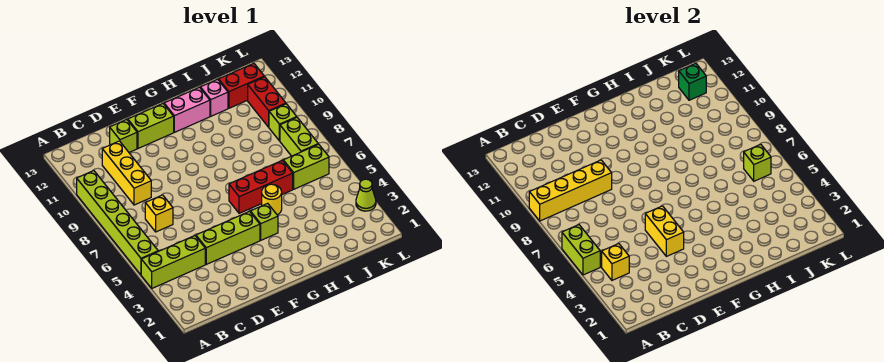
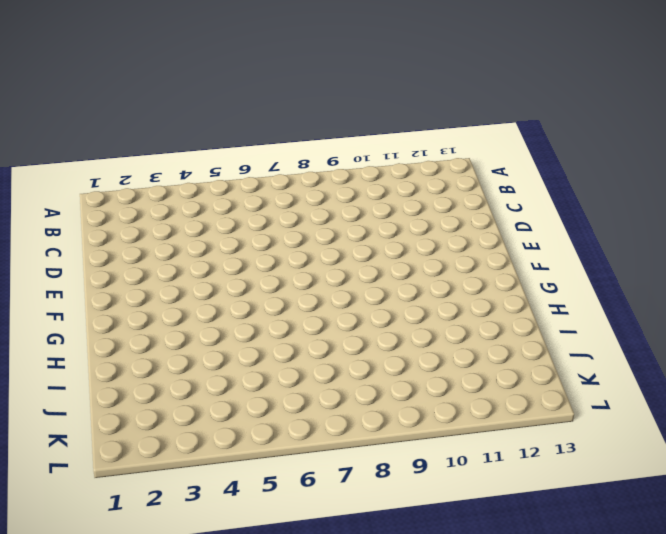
none -> lime 1x3 brick [141,236,205,288]
none -> lime 1x6 brick [77,171,158,275]
none -> yellow 1x1 brick [145,195,173,232]

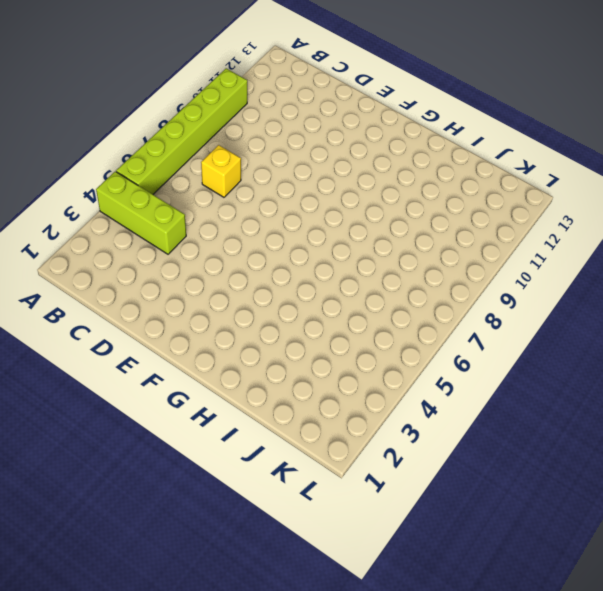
none -> yellow 1x3 brick [102,141,151,205]
none -> lime 1x3 brick [196,212,260,264]
none -> lime 1x1 brick [110,120,137,152]

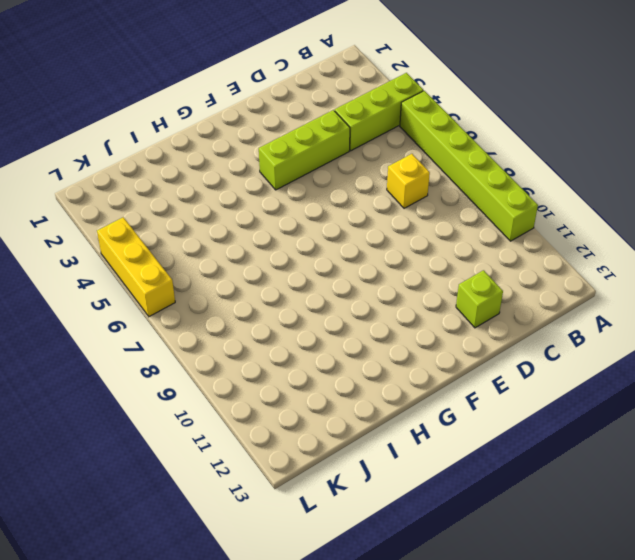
yellow 1x3 brick [97,217,175,317] -> yellow 1x3 brick moved to [102,141,151,205]
none -> lime 1x2 brick [128,104,174,148]
none -> lime 1x1 brick [250,203,278,240]
none -> red 1x3 brick [229,160,293,213]

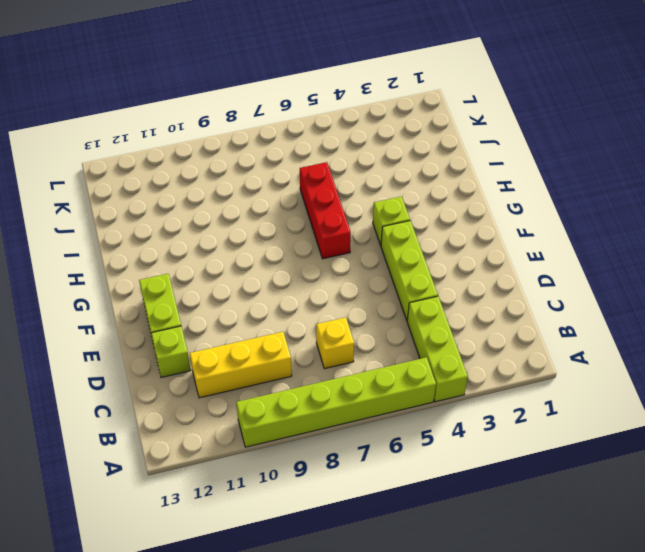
none -> pink 1x2 brick [164,87,210,132]
none -> yellow 1x1 round brick [262,184,282,215]
none -> pink 1x1 brick [200,79,228,116]

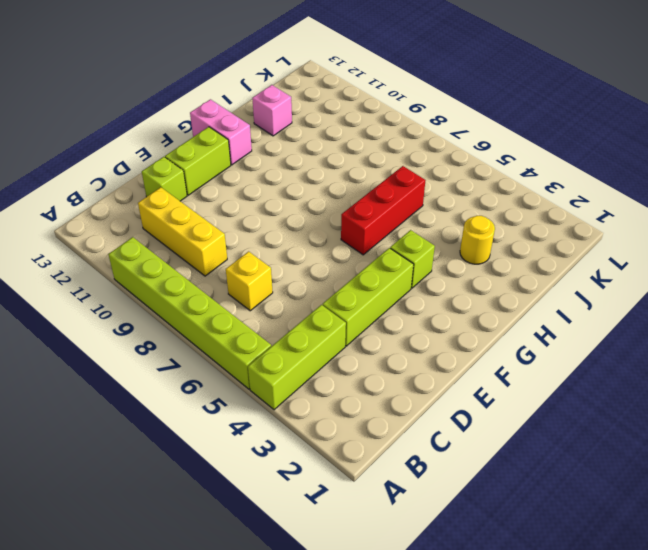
pink 1x2 brick [190,99,252,165] -> pink 1x2 brick turned to [164,87,210,132]
yellow 1x1 round brick [460,216,495,264] -> yellow 1x1 round brick moved to [262,184,282,215]
none -> lime 1x2 brick [283,144,329,189]
none -> red 1x2 brick [219,63,264,108]
none -> lime 1x2 brick [280,118,318,156]

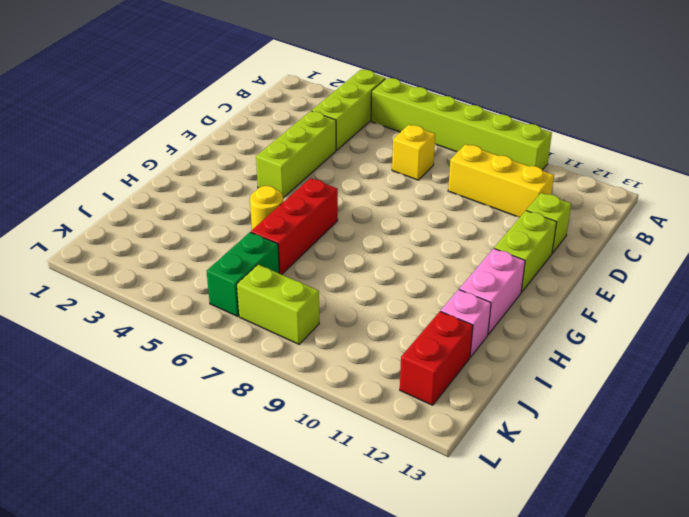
green 1x2 brick [207,232,279,316] -> lime 1x2 brick [283,144,329,189]
none -> lime 1x1 brick [250,203,278,240]
none -> lime 1x1 brick [269,104,297,141]
none -> red 1x2 brick [248,77,286,127]

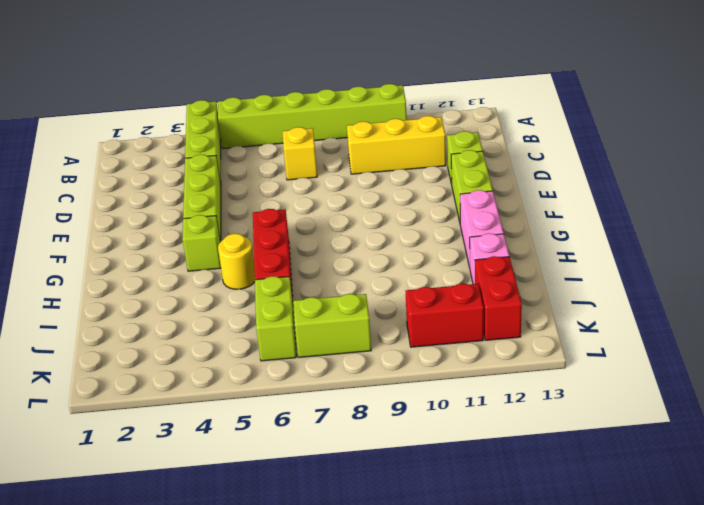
none -> lime 1x1 brick [269,104,297,141]
none -> lime 1x1 cone [356,179,376,211]
none -> lime 1x2 brick [562,225,600,275]

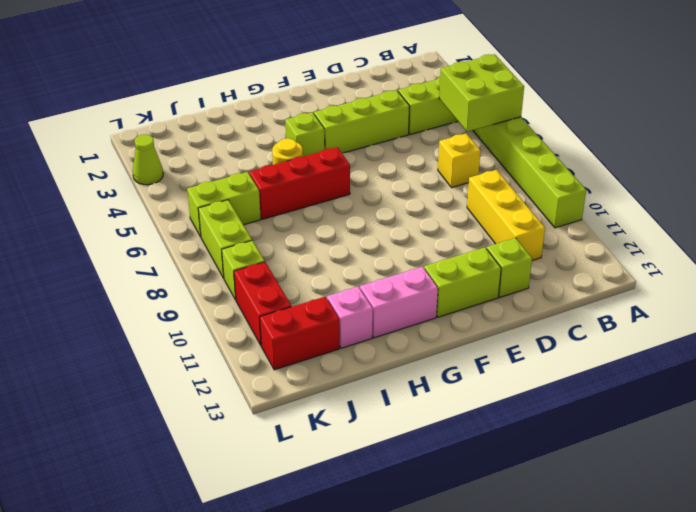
lime 2x2 brick [439,54,524,132] -> lime 1x2 brick [562,225,600,275]
none -> yellow 1x4 brick [529,160,612,221]
none -> yellow 1x1 brick [602,244,629,280]
none -> yellow 1x2 brick [645,206,684,256]

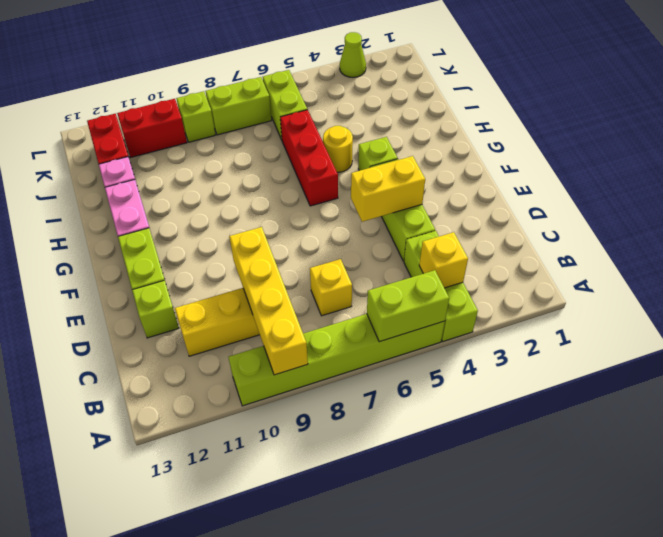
none -> lime 1x1 brick [744,144,771,181]
none -> green 1x1 brick [679,63,706,100]

